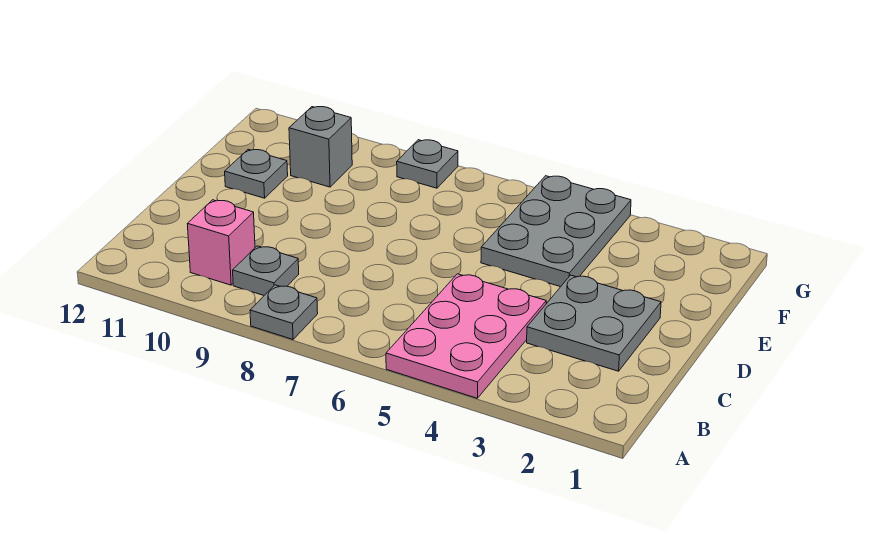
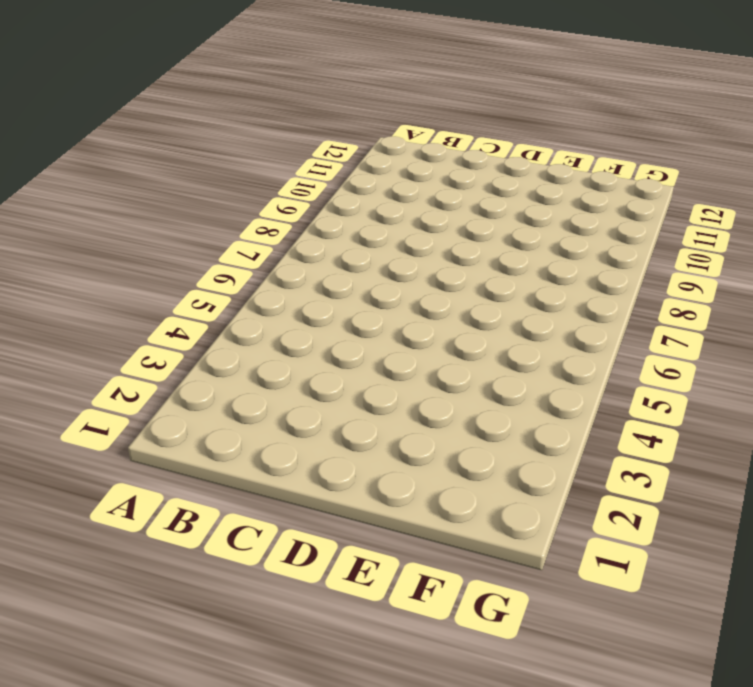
none -> pink 2x3 plate [386,274,546,398]
none -> grey 1x1 plate [250,285,318,339]

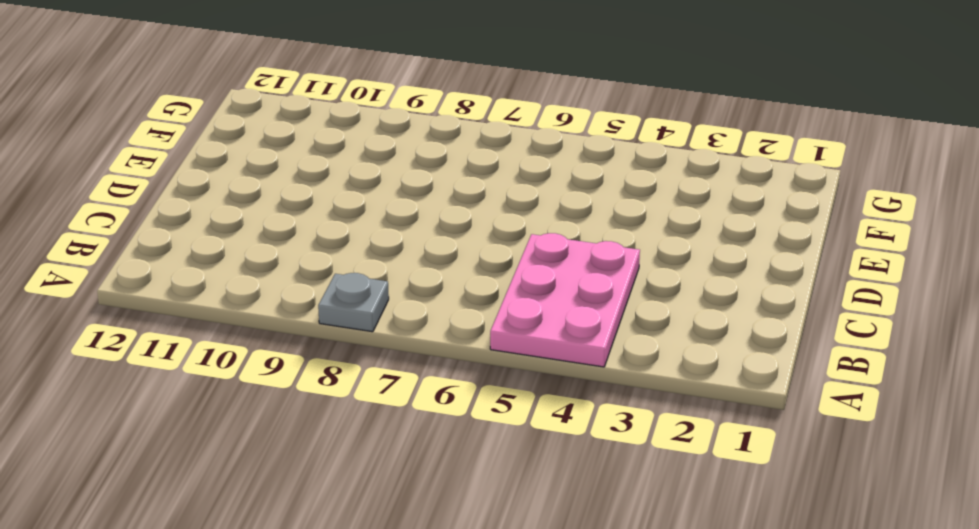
none -> grey 1x1 plate [233,246,299,295]
none -> pink 1x1 brick [188,200,255,285]

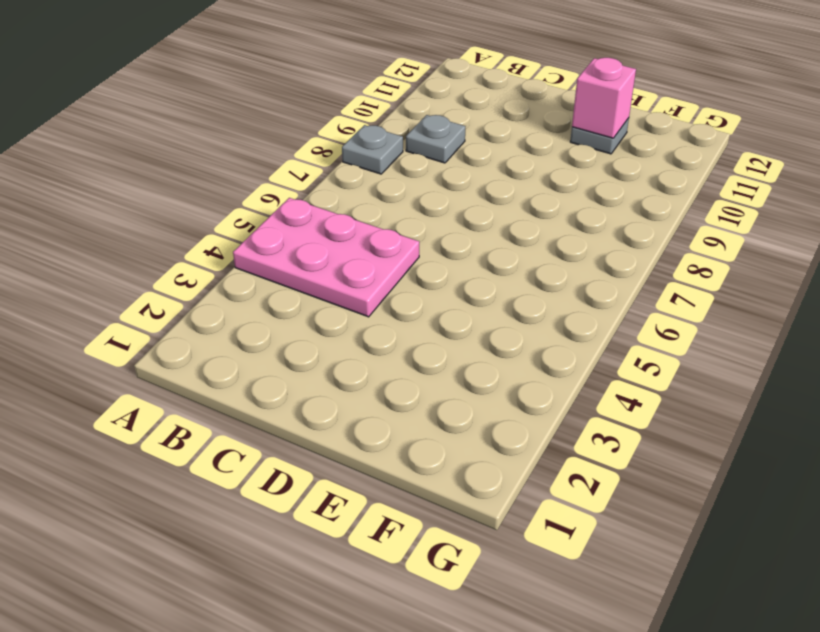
pink 1x1 brick [572,58,636,138] -> pink 1x1 brick moved to [188,200,255,285]
none -> grey 2x2 plate [527,275,661,371]
none -> grey 2x3 plate [481,176,631,287]

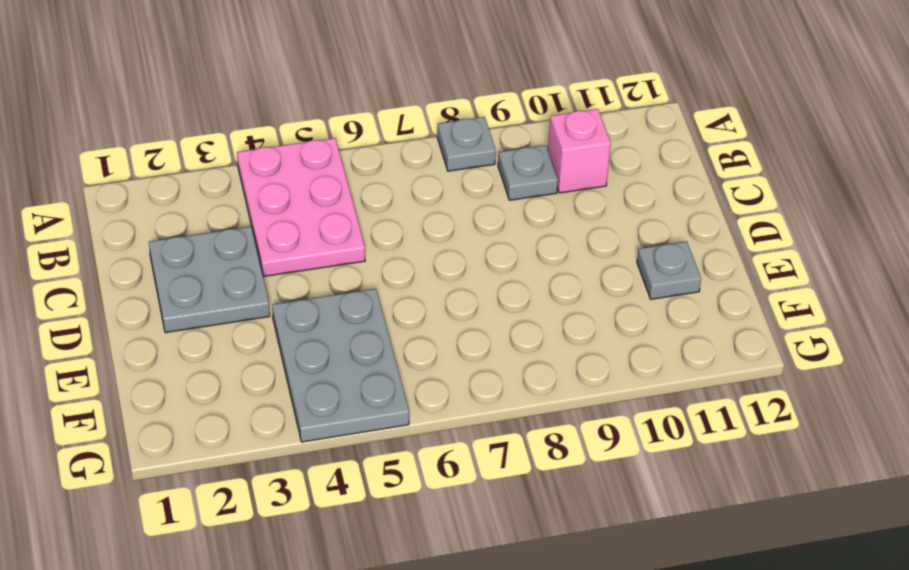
none -> grey 1x1 brick [289,107,352,187]
none -> grey 1x1 plate [397,140,458,188]

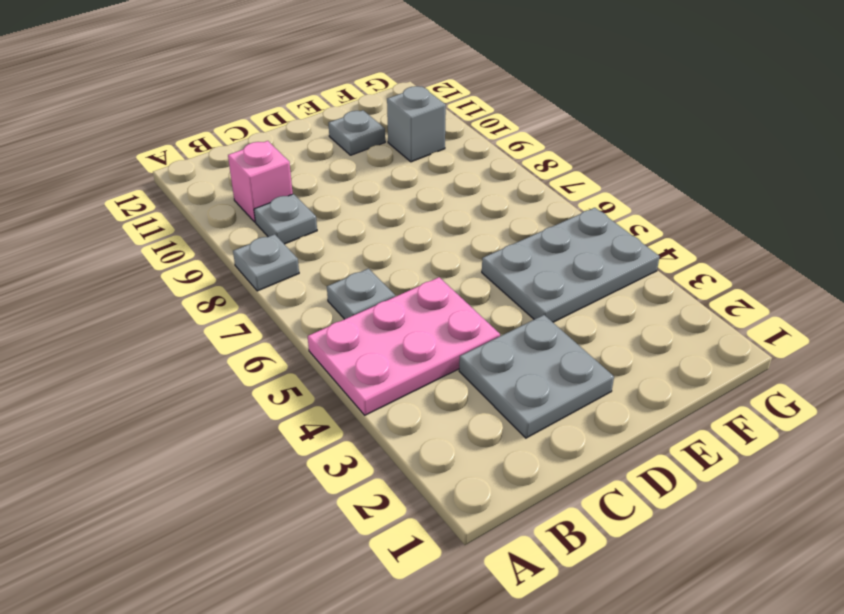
grey 1x1 plate [327,269,395,319] -> grey 1x1 plate moved to [397,140,458,188]

